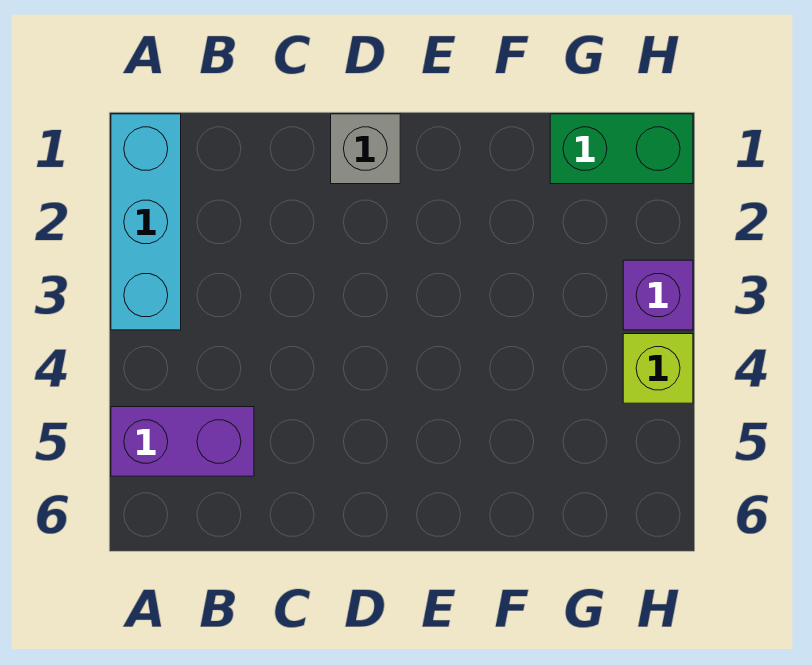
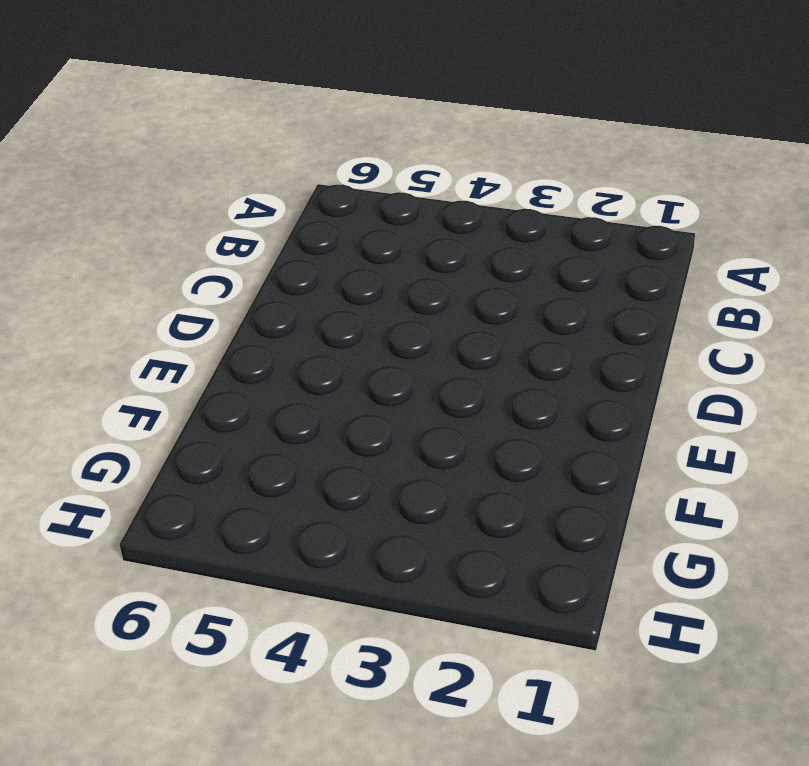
none -> cyan 1x3 brick [111,114,181,330]
none -> purple 1x2 brick [111,407,254,476]

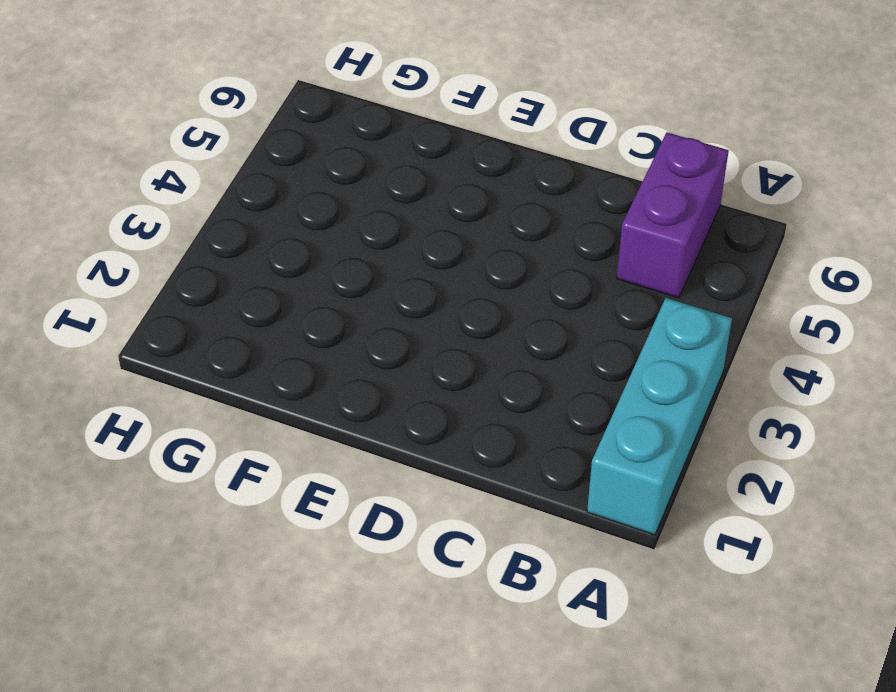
purple 1x2 brick [617,132,729,298] -> purple 1x2 brick turned to [111,407,254,476]
none -> grey 1x1 brick [331,114,400,184]
none -> green 1x2 brick [550,114,693,184]

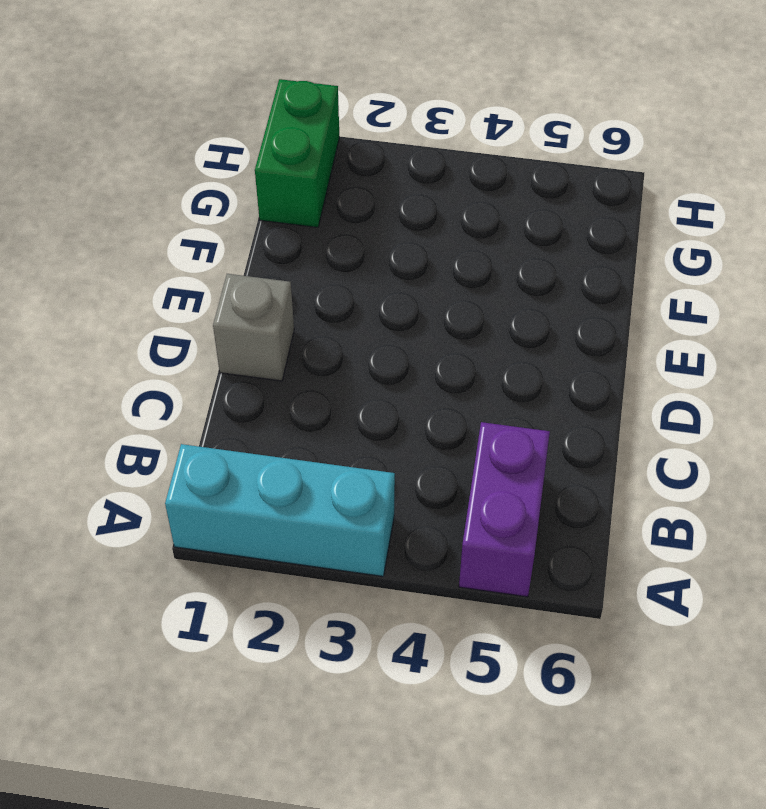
none -> purple 1x1 brick [623,260,693,330]
none -> lime 1x1 brick [623,334,693,403]

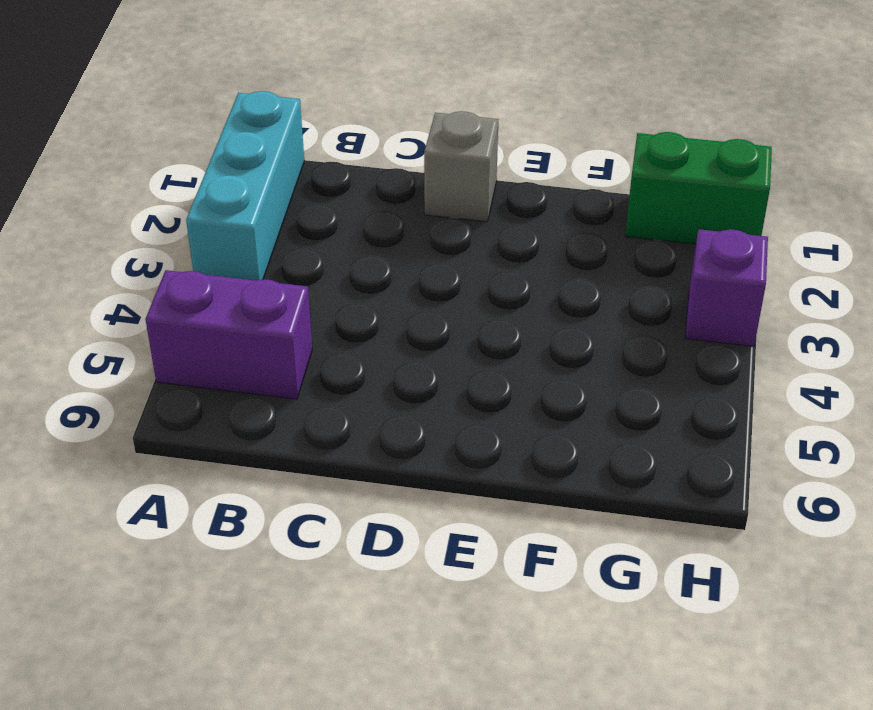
none -> lime 1x1 brick [623,334,693,403]

